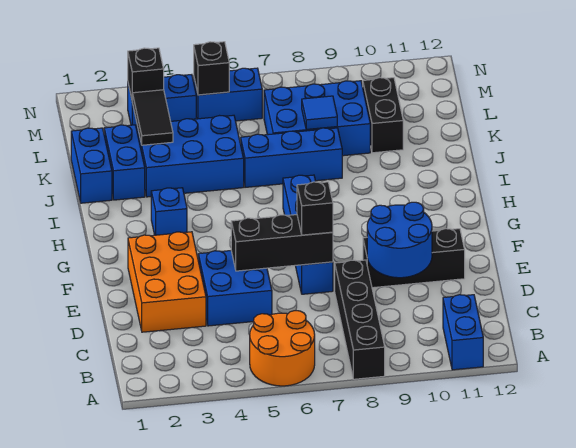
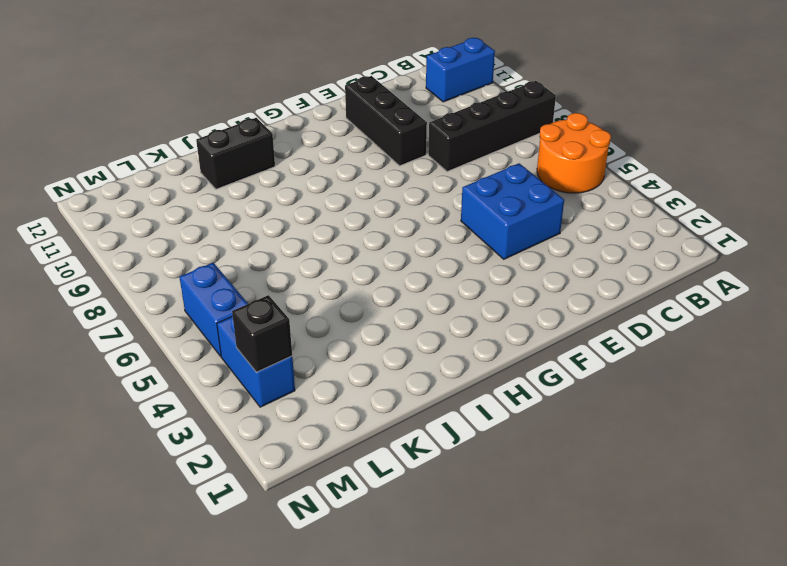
black 1x2 brick [196,118,275,189] -> black 1x2 brick moved to [363,78,403,153]
none -> orange 2x3 brick [128,232,206,332]
none -> blue 1x4 brick [283,175,333,294]
none -> blue 1x1 brick [151,188,187,235]

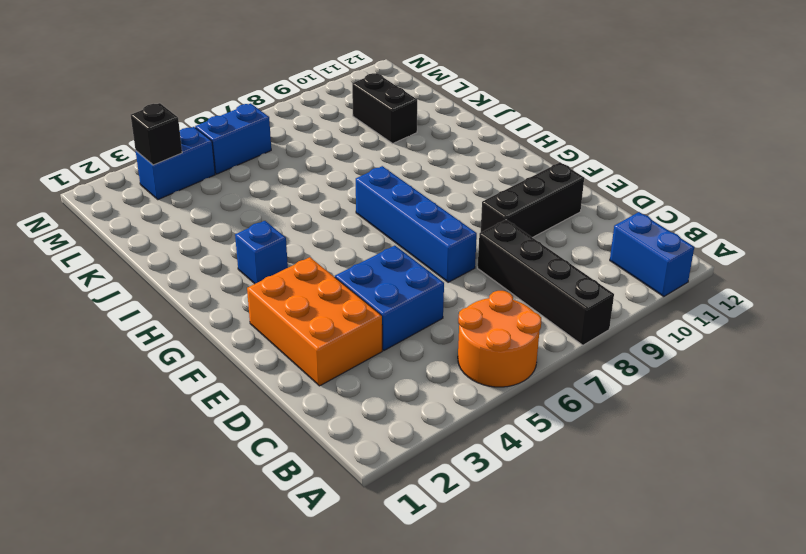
none -> blue 1x2 brick [71,128,112,203]
none -> blue 1x2 brick [104,125,145,200]
none -> blue 2x3 brick [137,115,244,197]

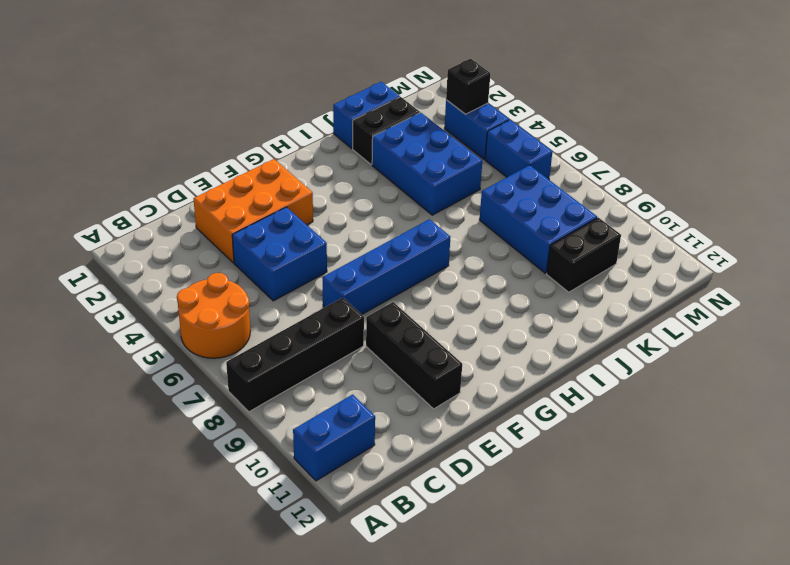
black 1x2 brick [353,97,420,165] -> blue 1x2 brick [104,125,145,200]
none -> blue 1x1 brick [151,188,187,235]
none -> blue 1x3 brick [241,128,342,187]
none -> blue 2x2 round brick [367,202,432,278]

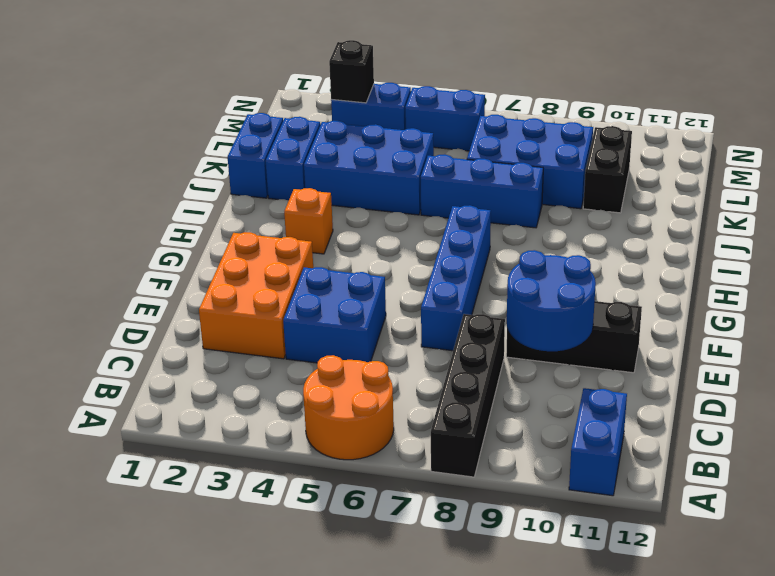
orange 1x1 brick [284,188,333,254] -> blue 1x1 brick [151,188,187,235]
none -> black 1x3 brick [231,215,333,271]
none -> black 1x2 tile [132,90,173,145]
none -> blue 1x1 tile [302,96,337,130]

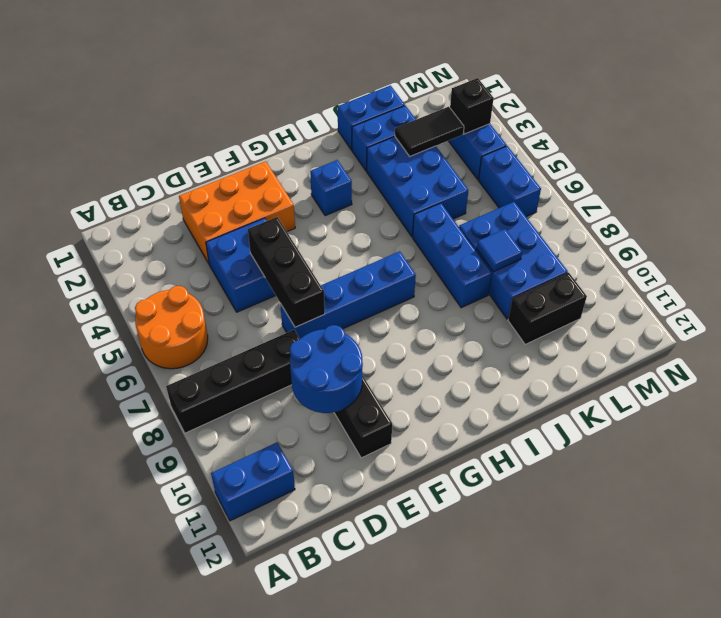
none -> black 1x1 brick [194,42,229,95]
none -> black 1x1 brick [297,182,333,235]

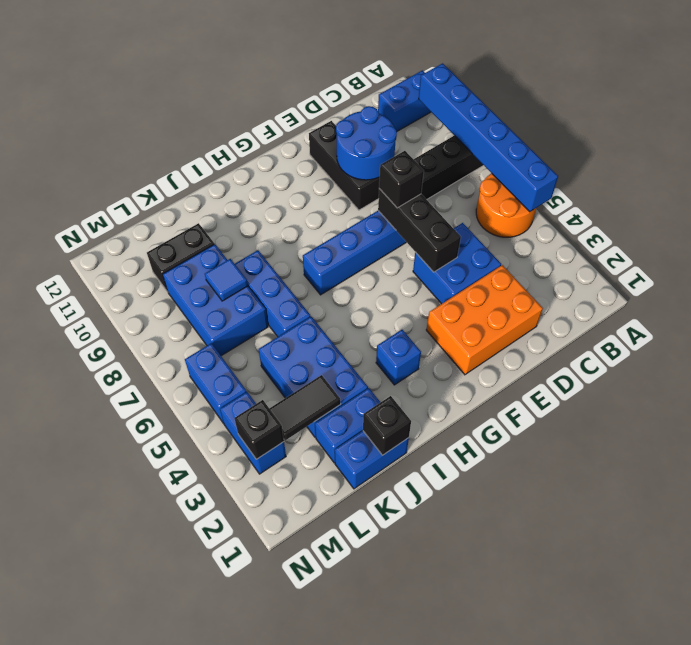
blue 1x6 brick [419,63,558,212] -> none
black 1x1 brick [363,396,411,455] -> black 1x1 brick moved to [194,42,229,95]

